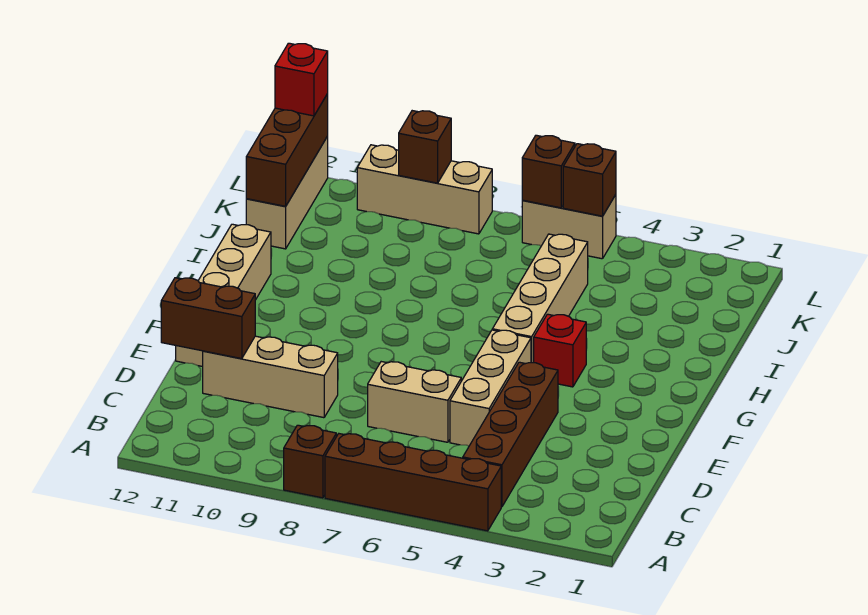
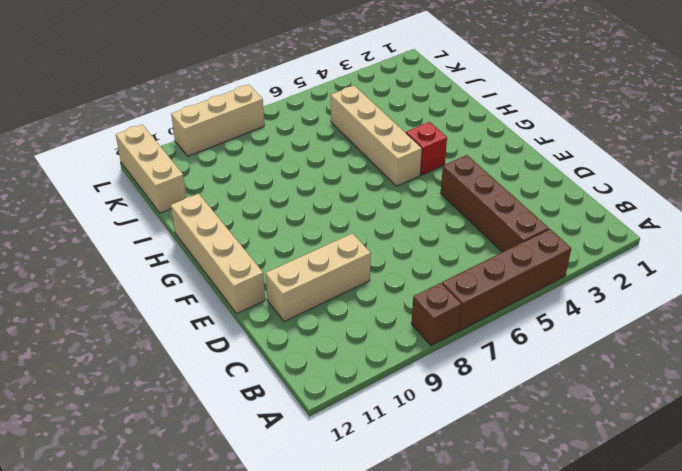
none -> tan 1x3 brick [450,330,531,446]
none -> tan 1x2 brick [368,362,461,442]
none -> tan 1x2 brick [522,195,616,259]

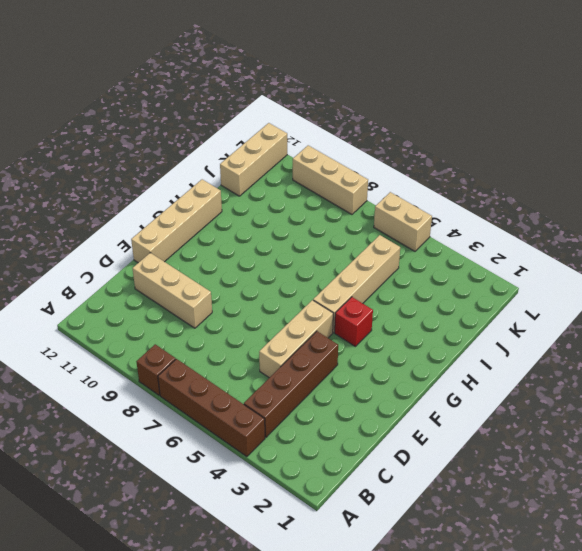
none -> tan 1x2 brick [368,362,461,442]
none -> brown 1x2 brick [161,278,255,359]
none -> brown 1x3 brick [246,94,328,206]

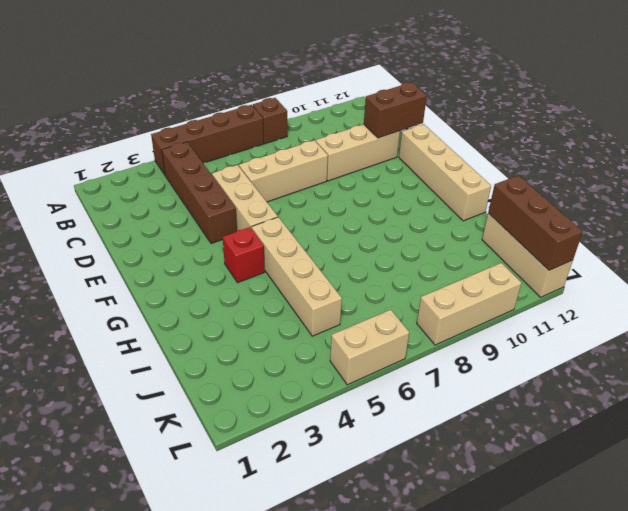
tan 1x3 brick [239,140,328,202] -> tan 1x2 brick [368,362,461,442]
none -> brown 1x1 brick [563,144,616,216]
none -> brown 1x1 brick [522,135,575,208]
none -> brown 1x1 brick [399,111,451,183]

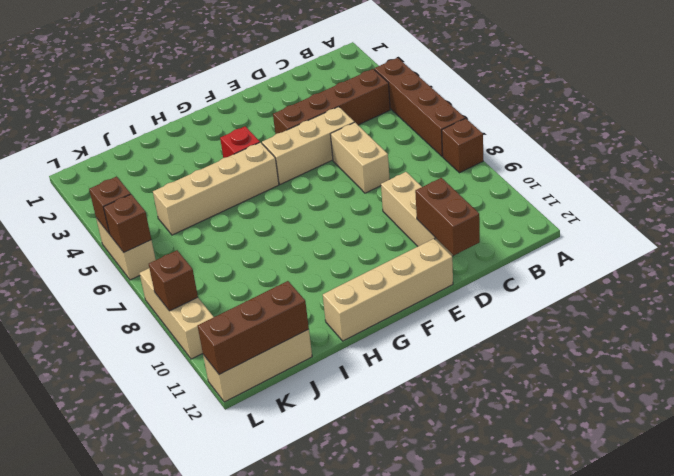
none -> red 1x1 brick [275,43,328,116]

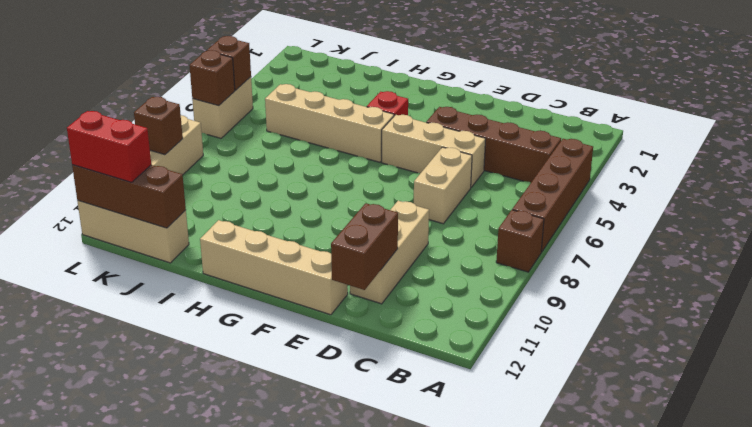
red 1x2 brick [67,111,151,182] -> red 1x1 brick [275,43,328,116]

